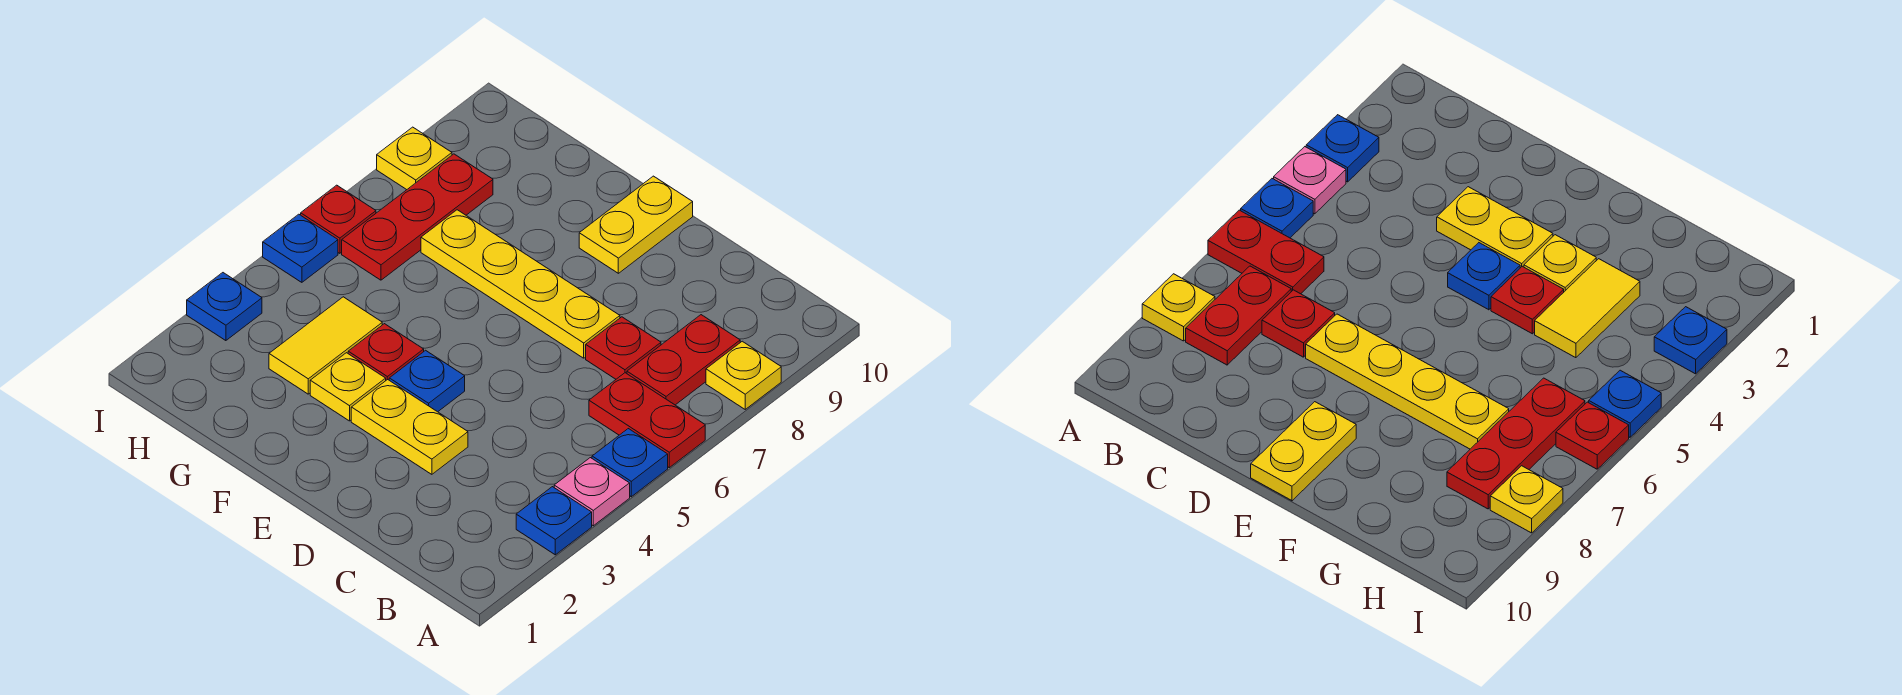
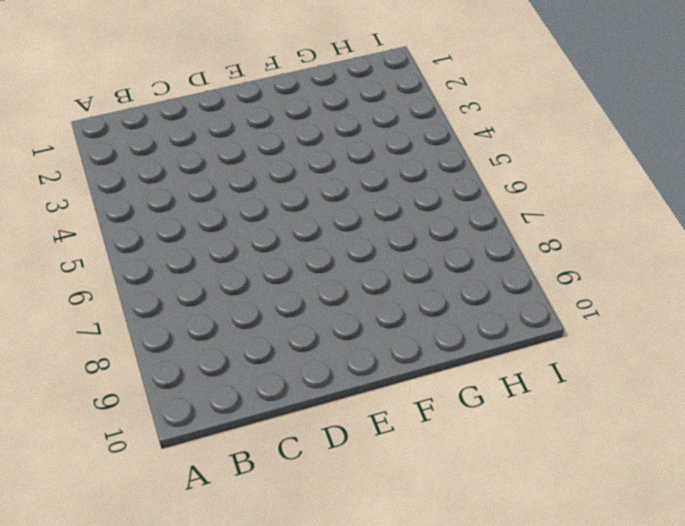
none -> blue 1x1 plate [516,487,592,555]
none -> pink 1x1 plate [554,458,630,526]
none -> blue 1x1 plate [592,429,668,497]

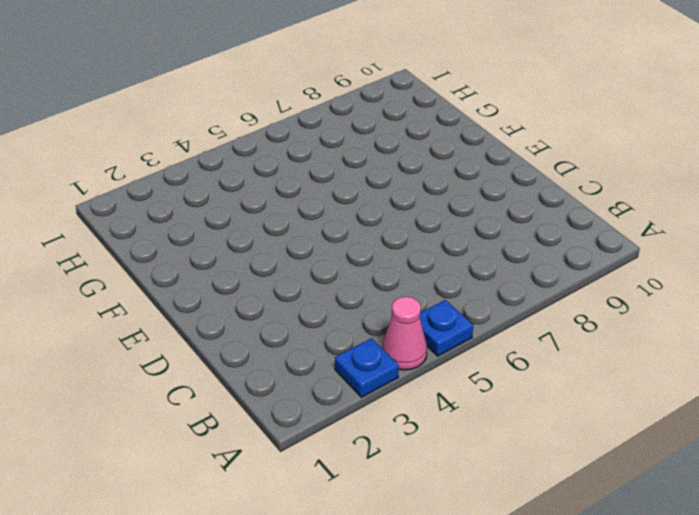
pink 1x1 cone [382,297,427,370] -> pink 1x1 plate [554,458,630,526]
none -> red 1x2 plate [589,373,705,468]
none -> yellow 1x1 plate [706,341,781,409]
none -> red 1x2 plate [627,315,740,405]

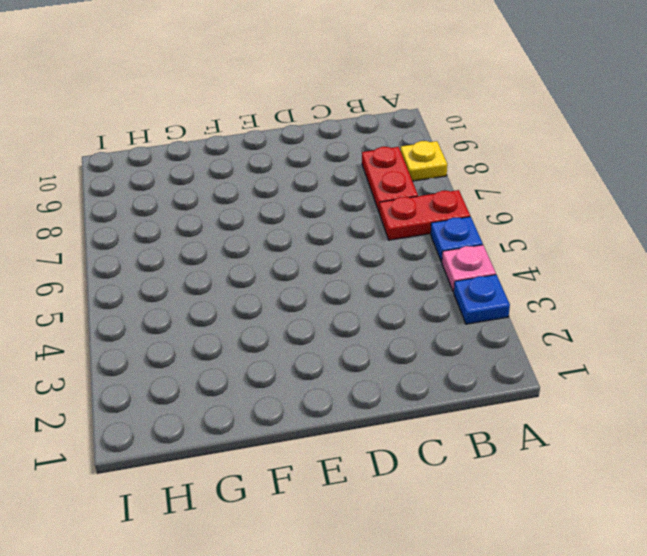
none -> red 1x1 plate [586,317,661,379]
none -> yellow 1x2 plate [351,379,468,474]
none -> yellow 1x4 plate [421,210,620,358]

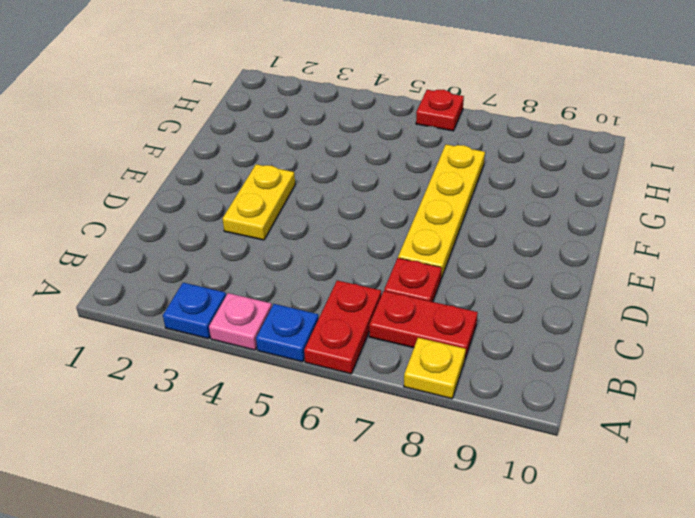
none -> blue 1x1 plate [389,350,465,412]
none -> yellow 1x2 plate [579,176,693,273]
none -> yellow 1x1 plate [310,353,386,421]

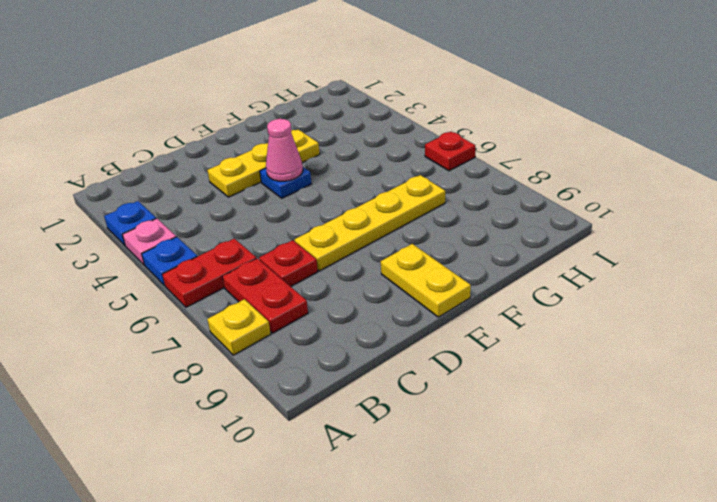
pink 1x1 cone [266,119,303,181] -> none
none -> red 1x1 plate [348,324,424,380]
none -> yellow 1x2 tile [269,297,382,394]
none -> red 1x3 plate [342,154,493,280]

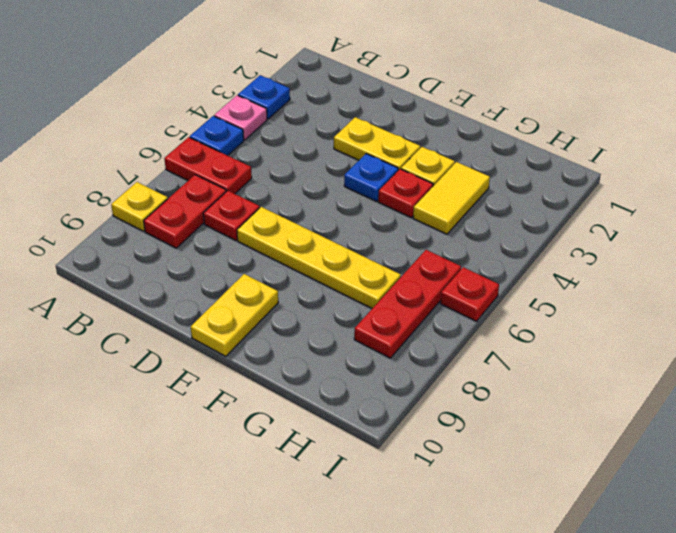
none -> blue 1x1 plate [187,273,262,341]
none -> blue 1x1 plate [263,214,338,282]
none -> yellow 1x1 plate [377,127,452,190]

